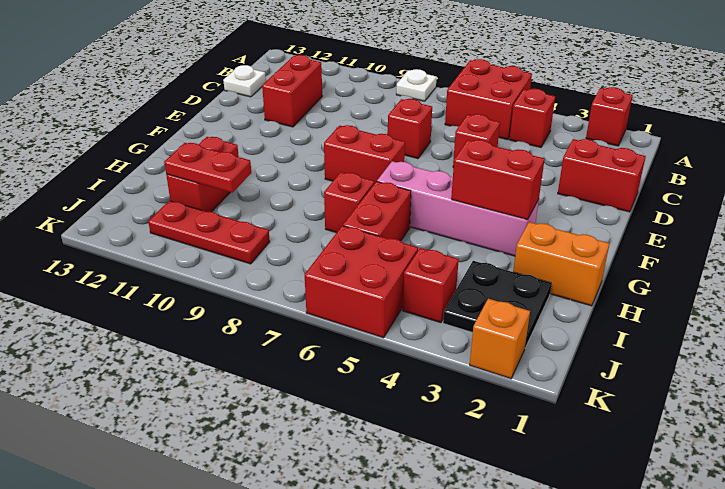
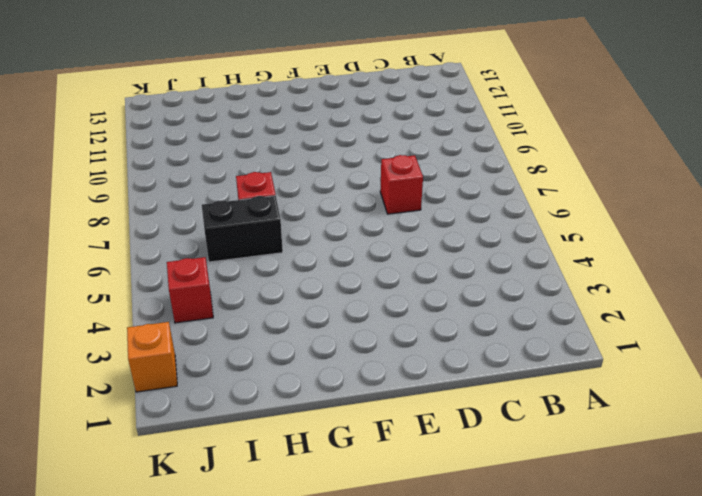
black 1x2 brick [202,196,283,262] -> red 1x2 brick [343,182,411,241]
none -> red 1x1 brick [586,87,633,146]
none -> red 2x2 brick [445,59,532,140]
none -> white 1x1 plate [396,69,436,101]

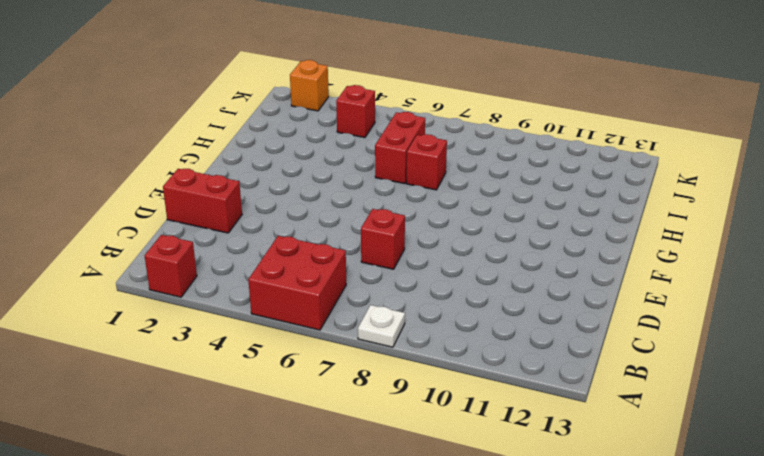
none -> red 1x1 brick [510,89,555,147]
none -> red 1x2 brick [262,55,322,127]
none -> white 1x1 plate [223,65,266,97]

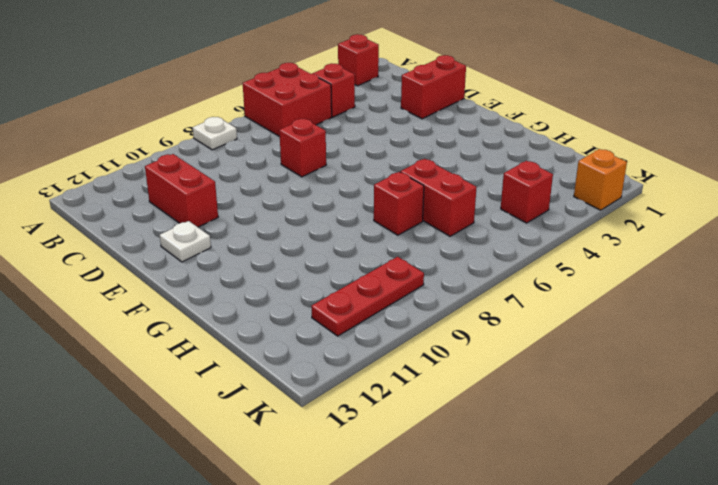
white 1x1 plate [160,221,211,262] -> white 1x1 plate moved to [223,65,266,97]
none -> red 1x1 brick [453,114,500,168]
none -> red 1x2 brick [324,125,405,182]
none -> pink 1x4 brick [377,161,539,256]

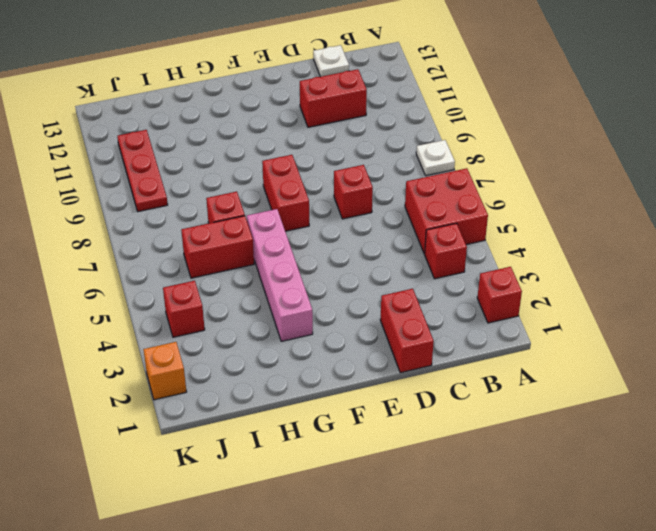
none -> red 1x1 brick [453,114,500,168]
none -> orange 1x2 brick [513,222,610,306]
none -> red 1x2 brick [166,137,239,212]

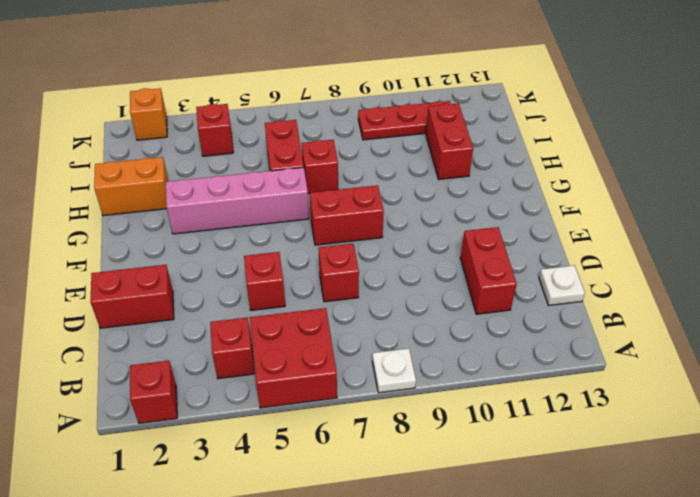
none -> black 2x2 plate [443,261,552,348]
none -> red 2x2 brick [305,226,418,338]
none -> red 1x2 brick [451,140,545,220]

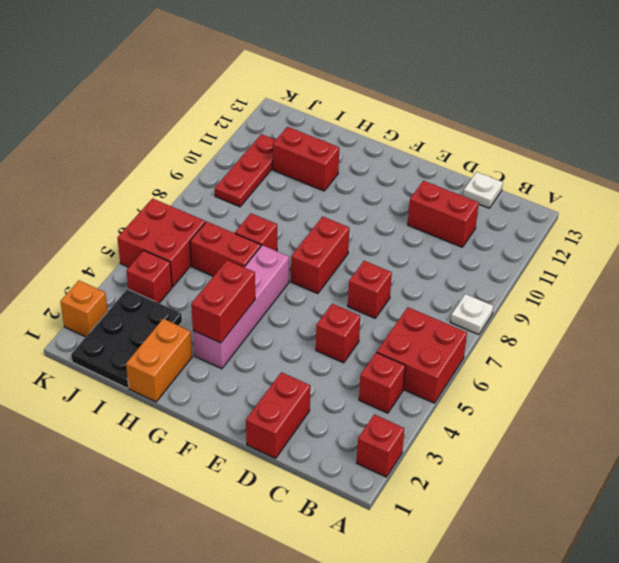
black 2x3 plate [71,289,182,388] -> black 2x2 plate [443,261,552,348]
none -> red 1x2 plate [164,143,251,193]

